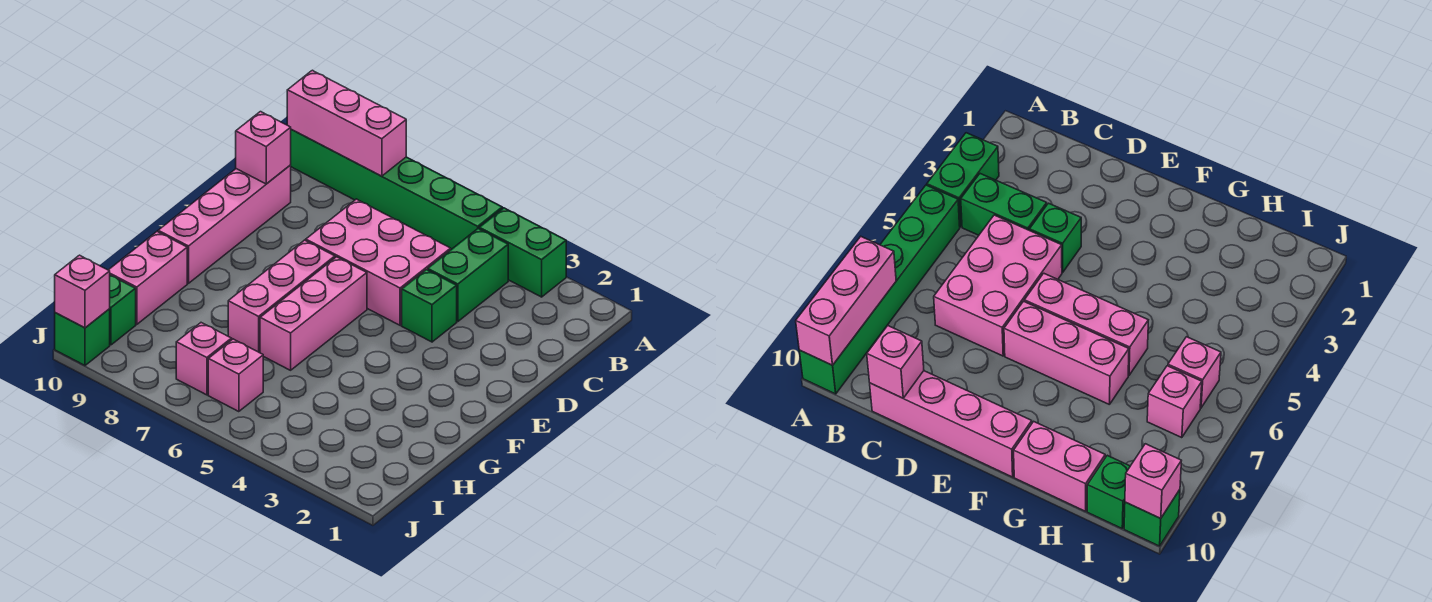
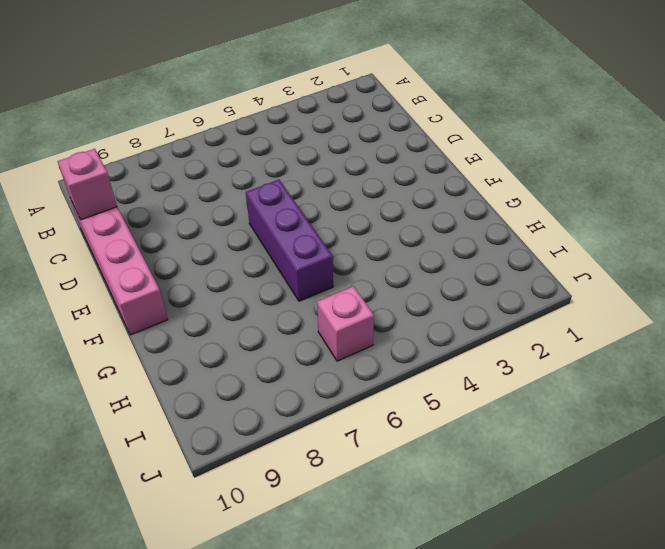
purple 1x3 brick [246,180,333,301] -> pink 1x3 brick [260,257,367,370]
none -> green 1x2 brick [479,208,566,297]
none -> green 1x6 brick [291,130,502,249]
none -> green 1x2 brick [428,229,508,321]

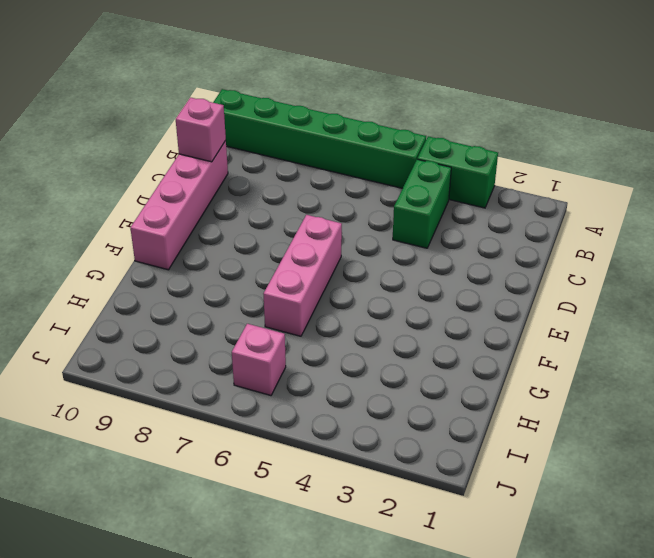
none -> pink 2x3 brick [306,199,451,325]
none -> green 1x1 brick [402,270,457,342]
none -> pink 1x3 brick [228,240,335,353]

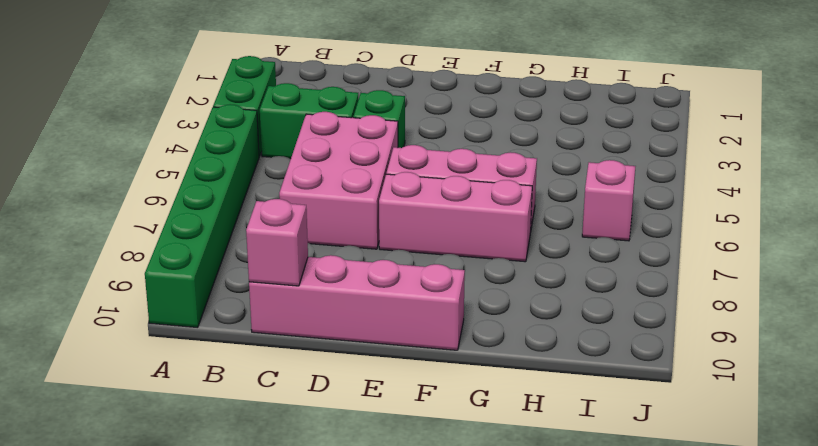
none -> pink 1x2 brick [109,232,187,324]
none -> pink 1x1 brick [176,323,232,395]
none -> green 1x1 brick [110,275,136,345]

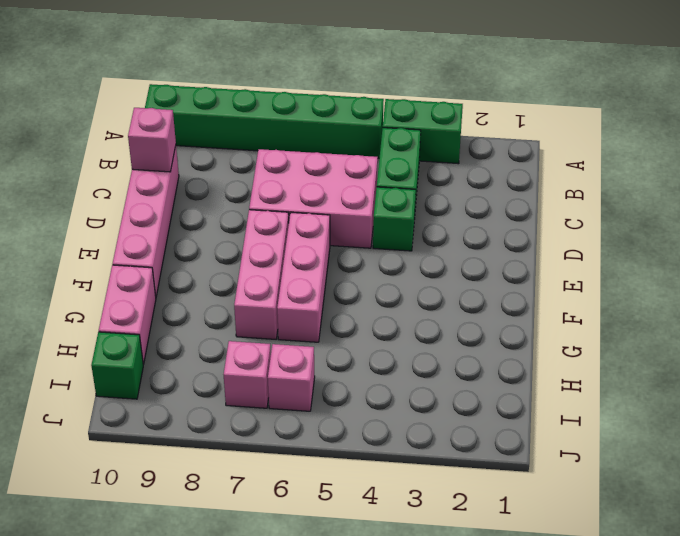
none -> green 1x1 brick [55,309,110,365]
none -> pink 1x3 brick [287,70,406,176]
none -> pink 1x1 brick [55,255,110,328]

